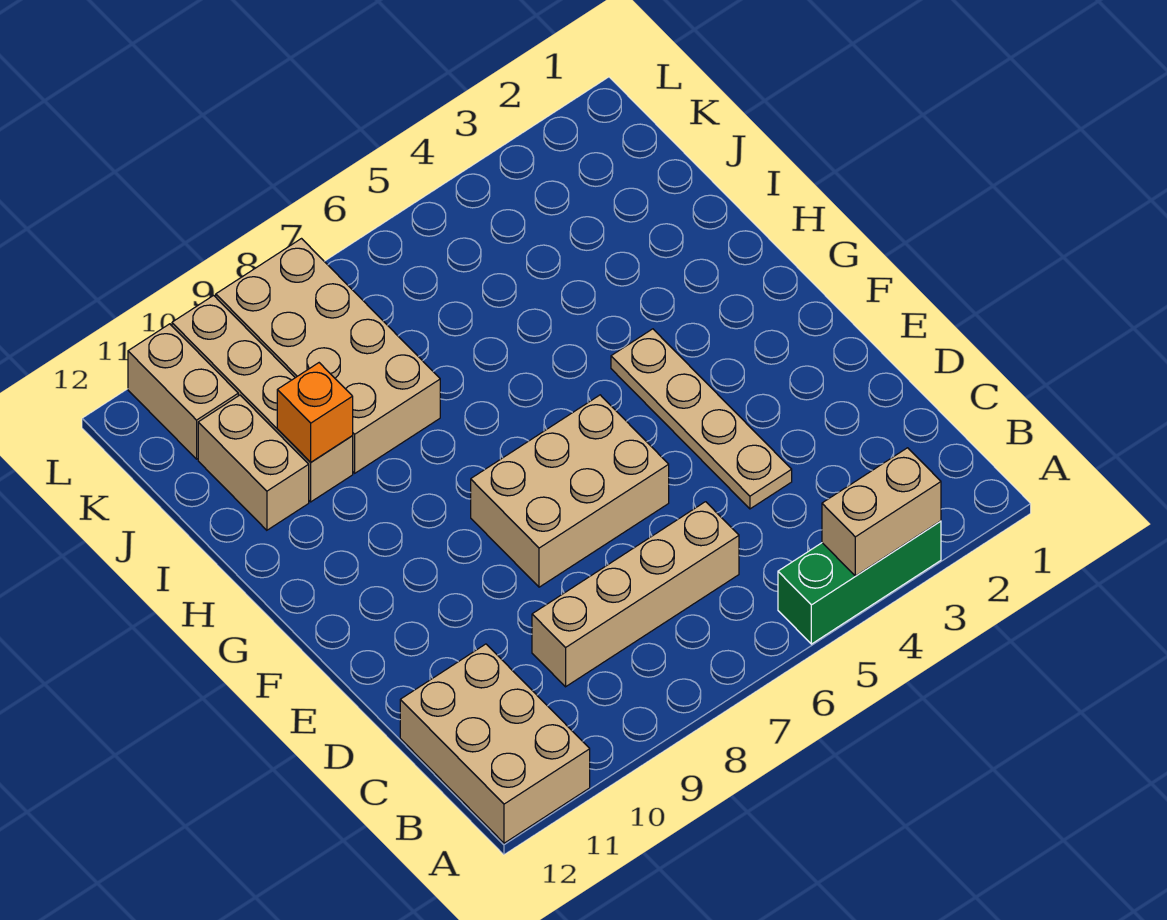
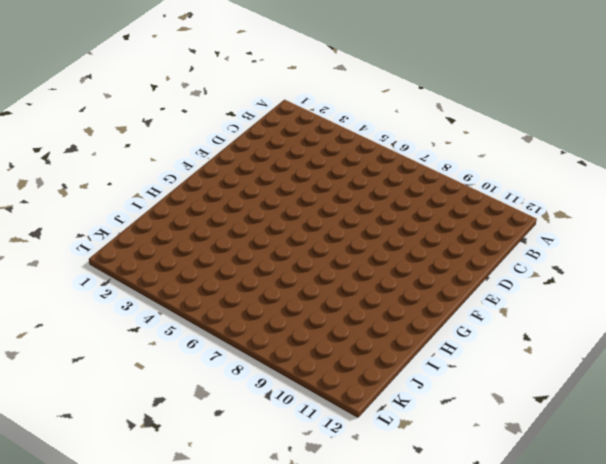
none -> green 1x3 brick [778,521,941,644]
none -> tan 2x3 brick [400,644,590,843]

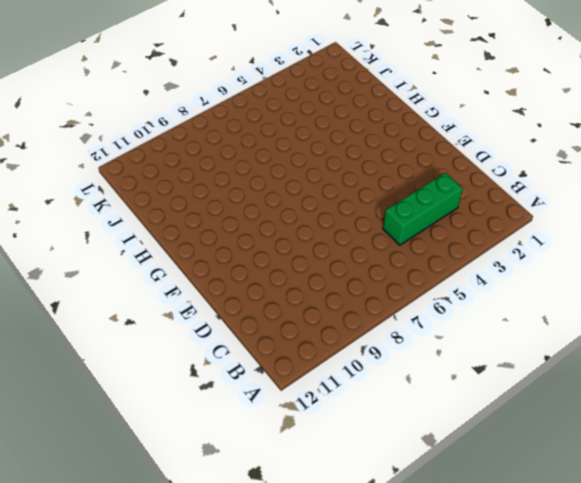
green 1x3 brick [383,173,463,245] -> green 1x3 brick moved to [778,521,941,644]
none -> tan 2x3 brick [400,644,590,843]
none -> tan 1x4 brick [532,502,739,687]

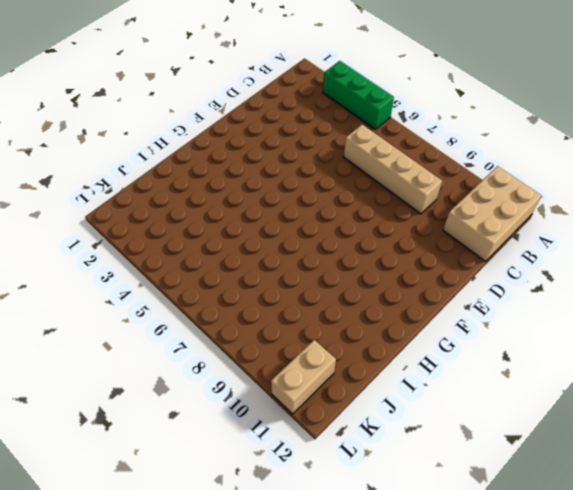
none -> tan 1x4 plate [611,329,792,509]
none -> tan 2x3 brick [471,395,669,587]

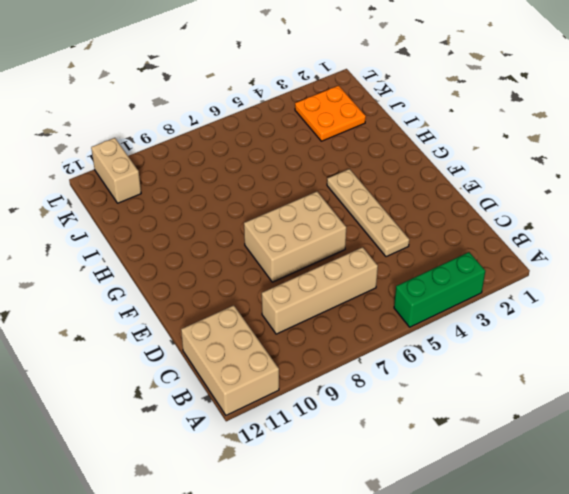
orange 2x2 plate [295,86,366,141] -> none
none -> tan 2x4 brick [216,239,440,473]
none -> tan 1x4 brick [172,295,353,502]

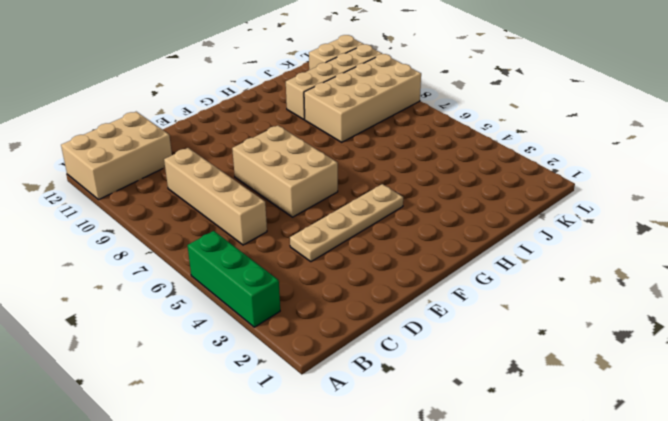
none -> tan 1x2 brick [198,395,309,530]
none -> tan 1x2 brick [822,448,941,576]

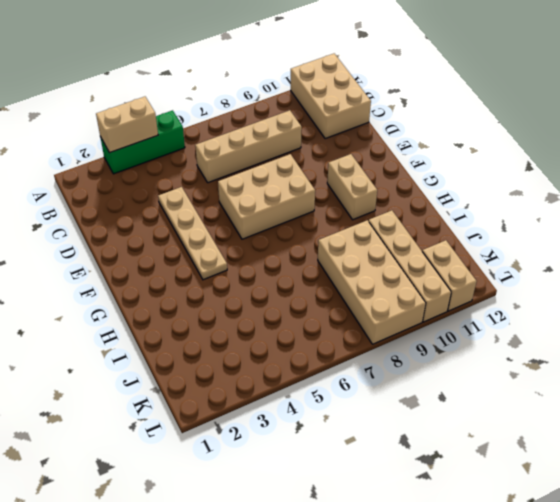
tan 1x2 brick [327,154,377,220] -> tan 1x2 brick moved to [198,395,309,530]
none -> orange 1x1 brick [277,363,353,462]

